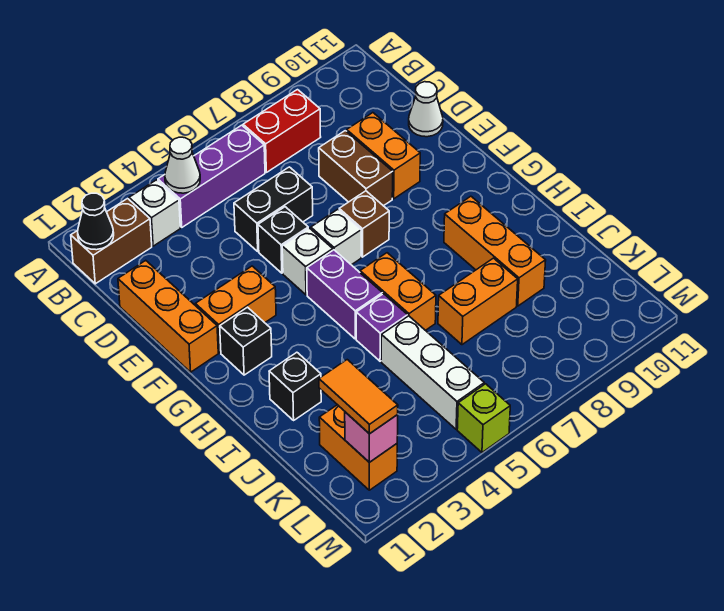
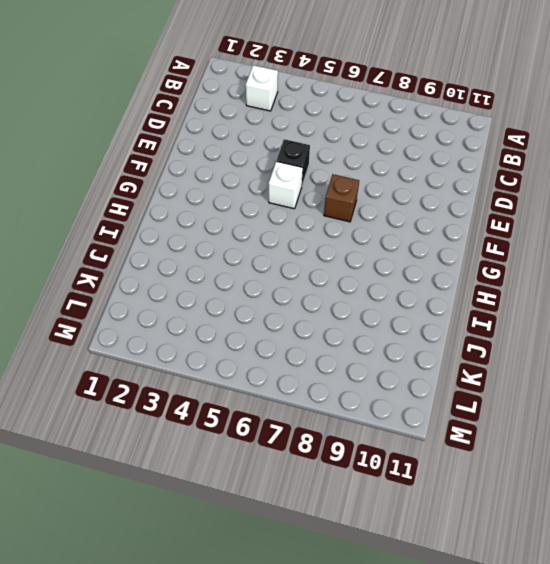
none -> brown 1x2 brick [71,199,152,284]
none -> purple 1x3 brick [158,125,265,227]
none -> red 1x2 brick [243,90,321,172]

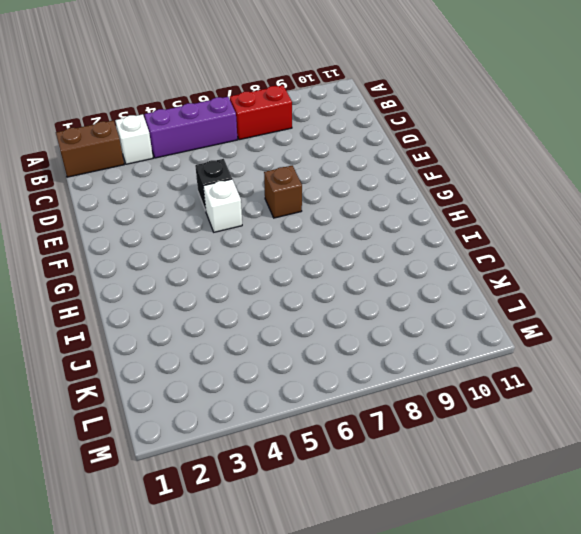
none -> orange 1x3 brick [118,261,218,372]
none -> black 1x2 brick [234,167,313,251]
none -> brown 1x2 brick [319,131,393,206]

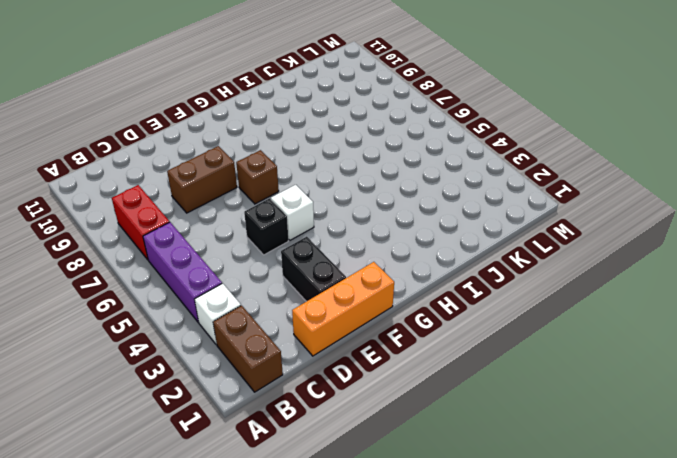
black 1x2 brick [281,237,346,302] -> black 1x2 brick moved to [234,167,313,251]
none -> orange 1x2 brick [347,113,420,199]
none -> white 1x1 cone [409,82,443,137]
none -> orange 1x2 brick [195,266,276,353]

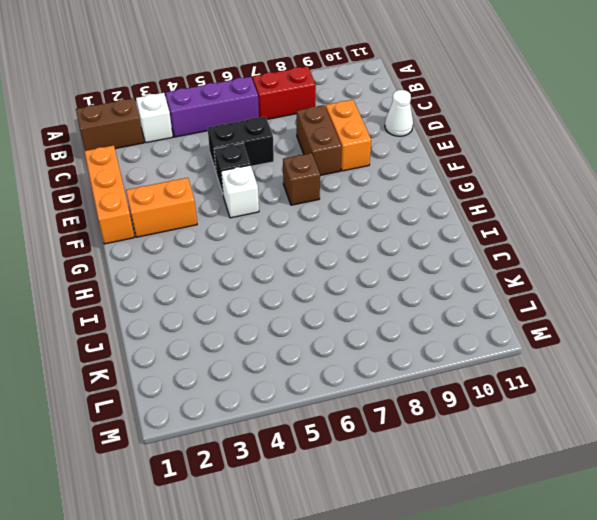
none -> white 1x1 brick [311,209,361,265]
none -> black 1x1 brick [220,307,272,375]
none -> purple 1x2 brick [307,250,382,339]

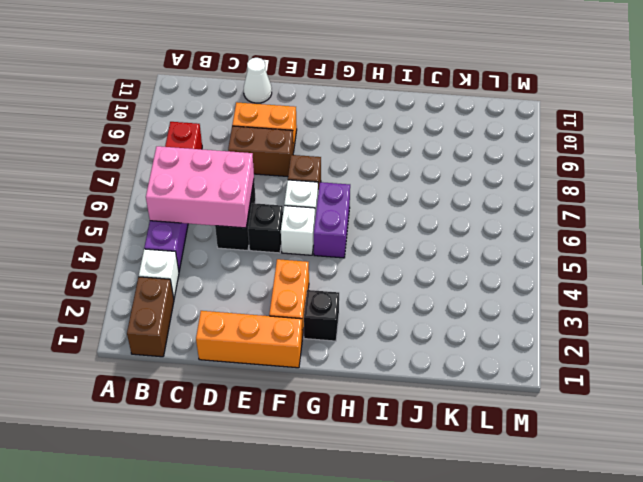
pink 2x3 brick [146,146,254,228] -> none
purple 1x2 brick [314,182,350,258] -> purple 1x2 brick turned to [307,250,382,339]
none -> orange 1x2 brick [360,253,436,330]
none -> orange 1x3 brick [444,196,546,306]
none -> black 1x1 brick [269,352,321,420]

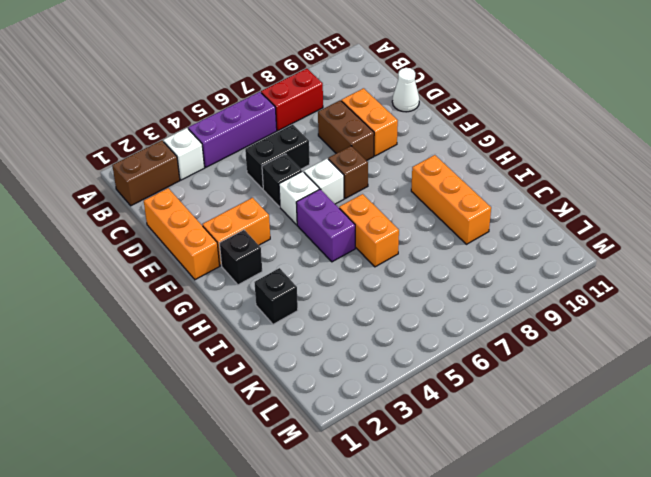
none -> purple 1x1 brick [356,294,408,361]
none -> white 1x3 brick [381,316,484,429]
none -> orange 1x2 brick [438,258,518,345]

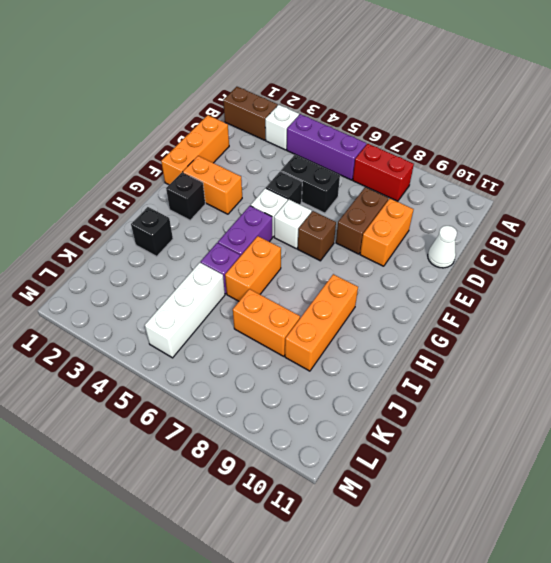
none -> orange 1x2 brick [319,405,397,490]
none -> lime 1x1 brick [457,384,510,452]
none -> black 1x1 cone [78,193,114,250]

